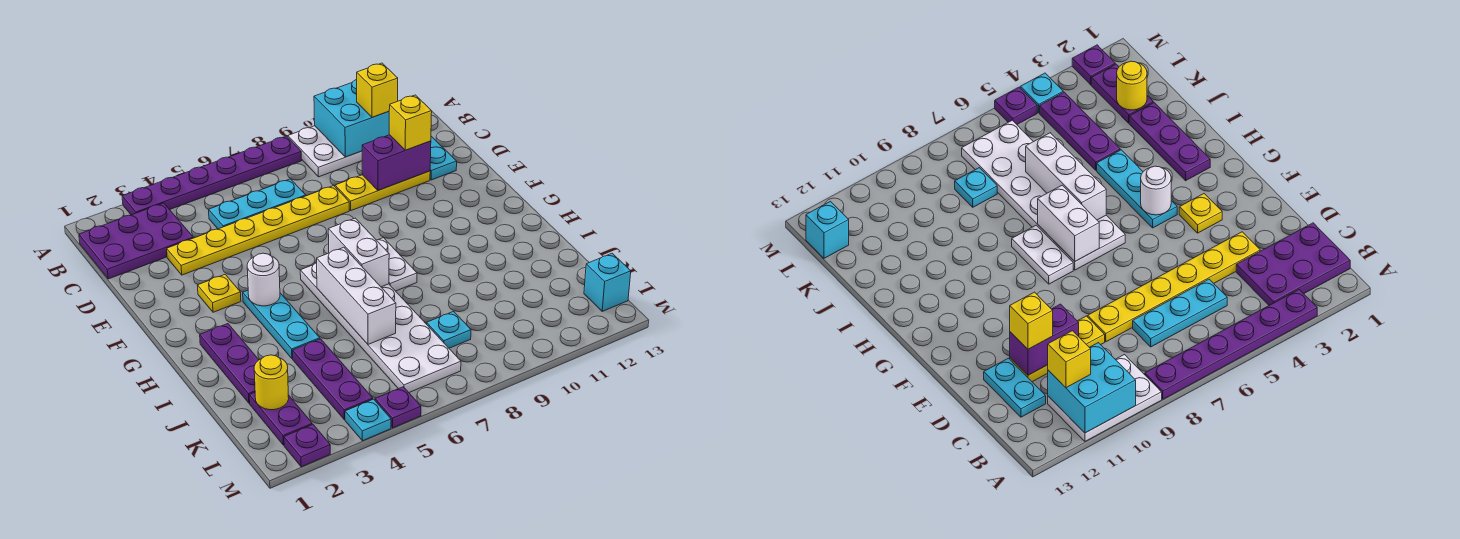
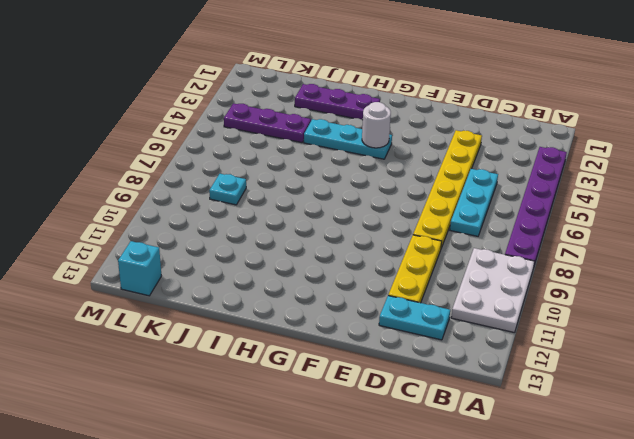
none -> purple 2x3 plate [79,203,193,279]
none -> yellow 1x1 plate [198,275,241,312]
none -> white 2x6 plate [300,263,461,392]

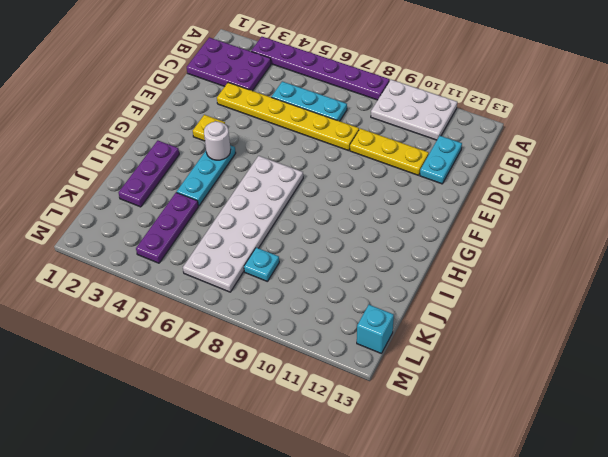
none -> white 1x2 plate [377,238,417,291]
none -> purple 1x2 plate [249,393,312,445]
none -> purple 1x1 plate [284,425,330,467]

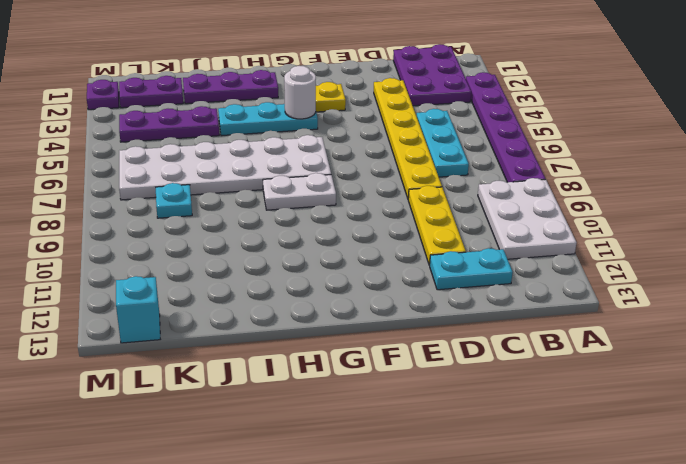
none -> cyan 1x1 plate [345,399,391,441]
none -> purple 1x1 plate [375,387,421,428]
none -> cyan 2x2 brick [314,79,389,157]

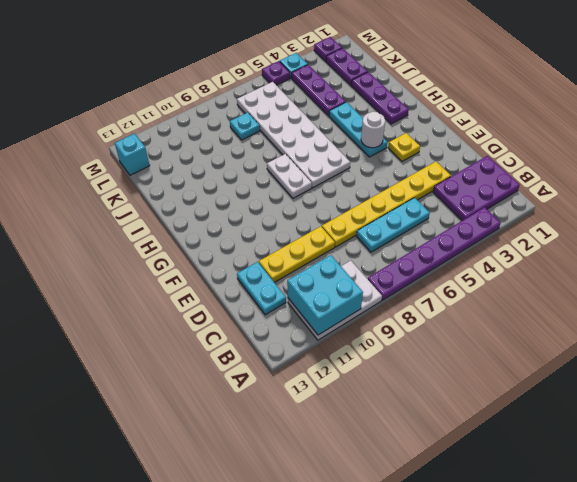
none -> purple 1x2 brick [362,135,431,191]
none -> white 1x2 brick [328,218,389,287]
none -> white 1x3 brick [317,247,396,344]

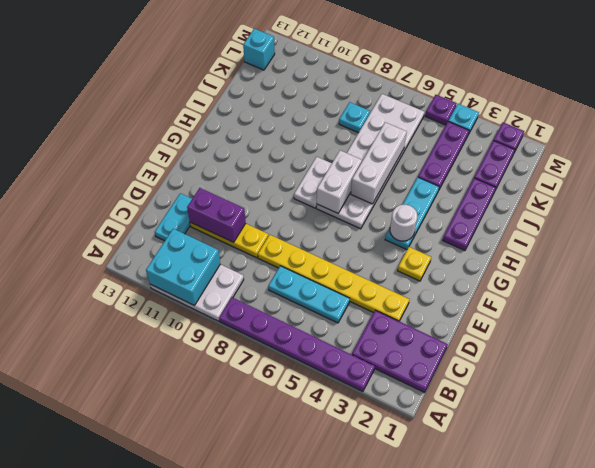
none -> yellow 1x1 round brick [254,355,289,410]
none -> yellow 1x1 brick [357,63,398,117]
none -> yellow 1x1 brick [389,95,432,150]

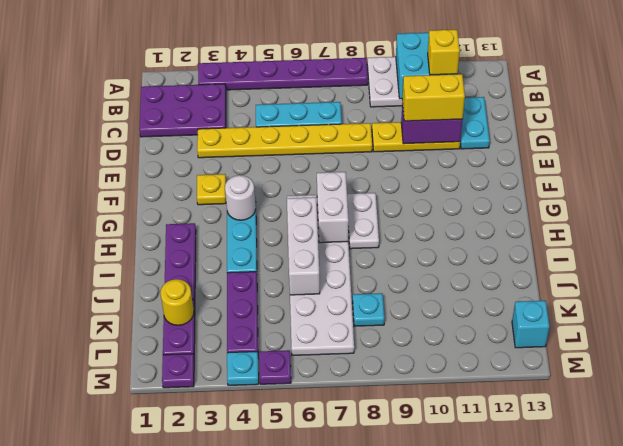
yellow 1x2 brick [402,74,465,121] -> yellow 1x1 brick [389,95,432,150]

